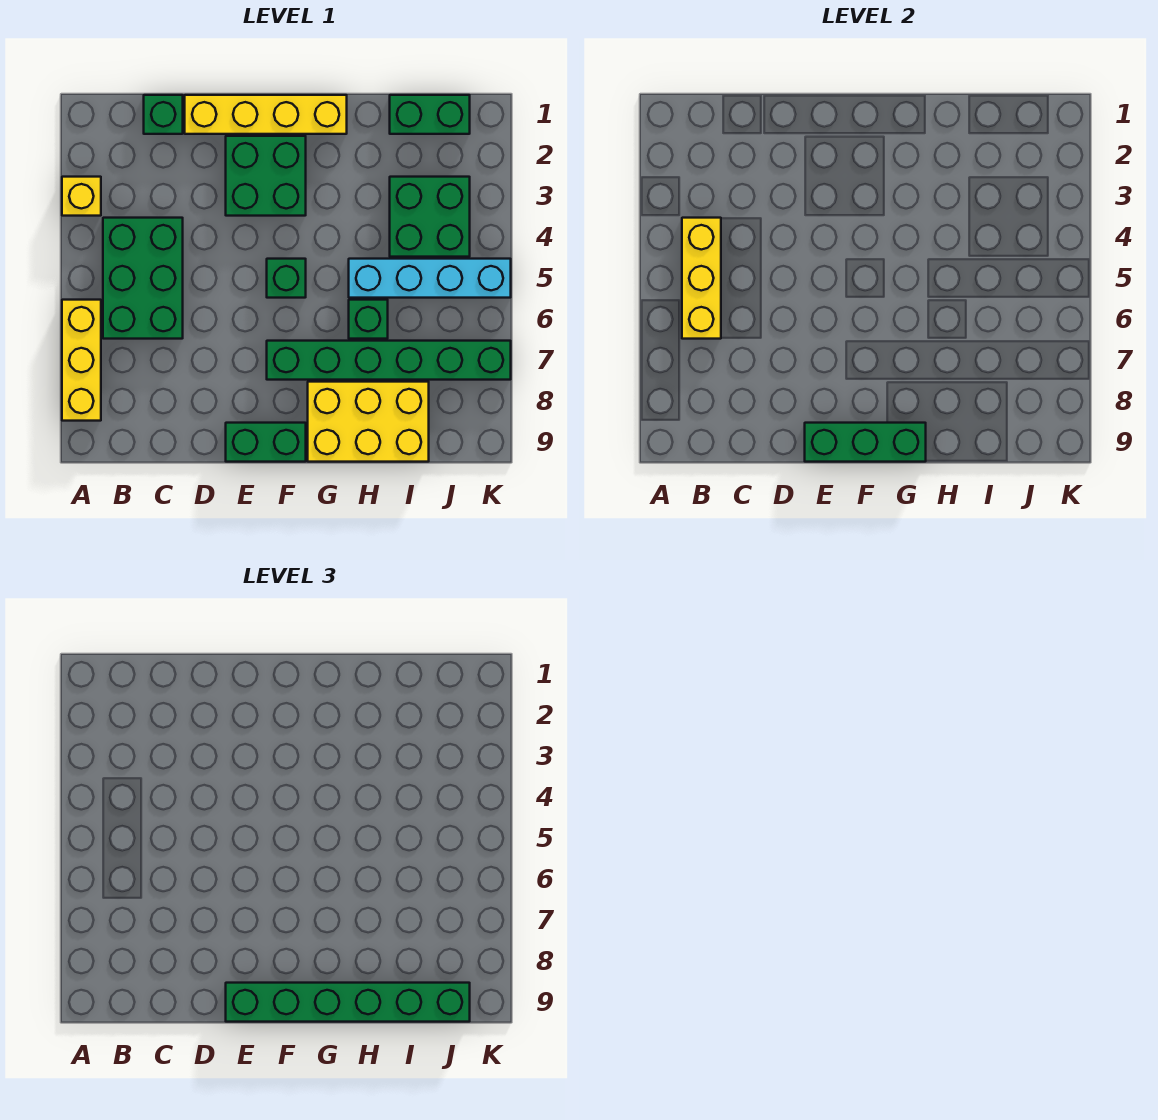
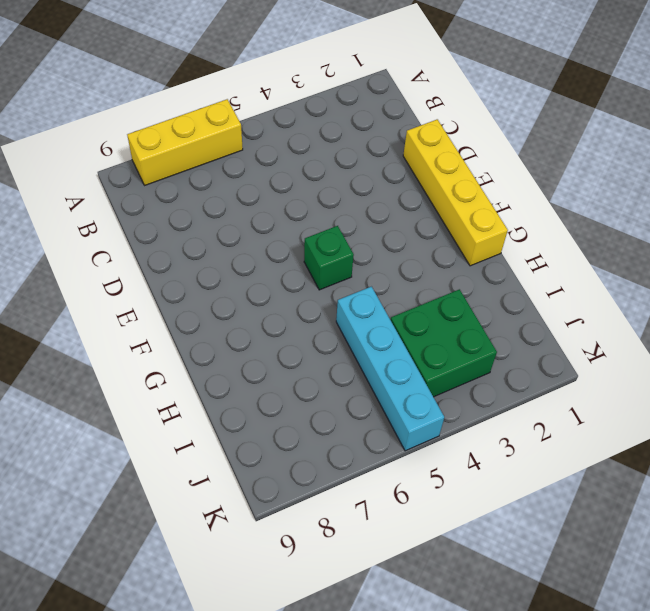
none -> yellow 1x1 brick [62,177,101,216]
none -> green 2x3 brick [103,218,183,339]
none -> green 1x1 brick [144,95,183,134]

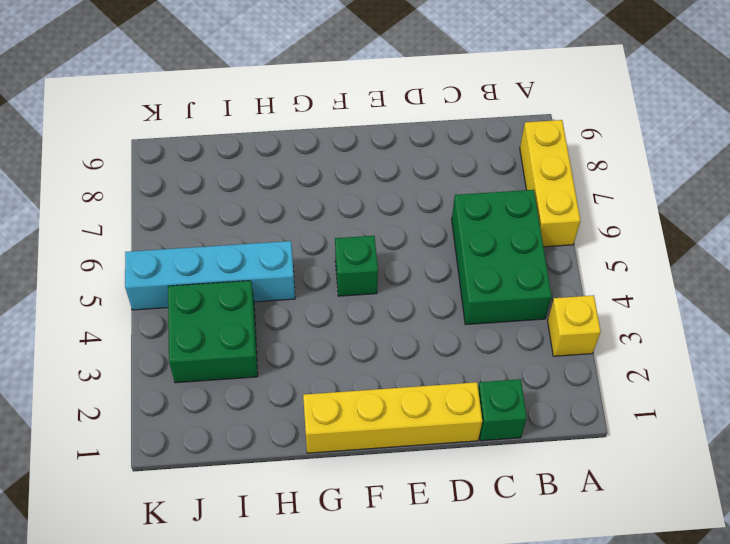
none -> green 2x2 brick [226,136,306,216]
none -> green 1x2 brick [226,423,306,462]
none -> green 1x6 brick [267,341,511,380]

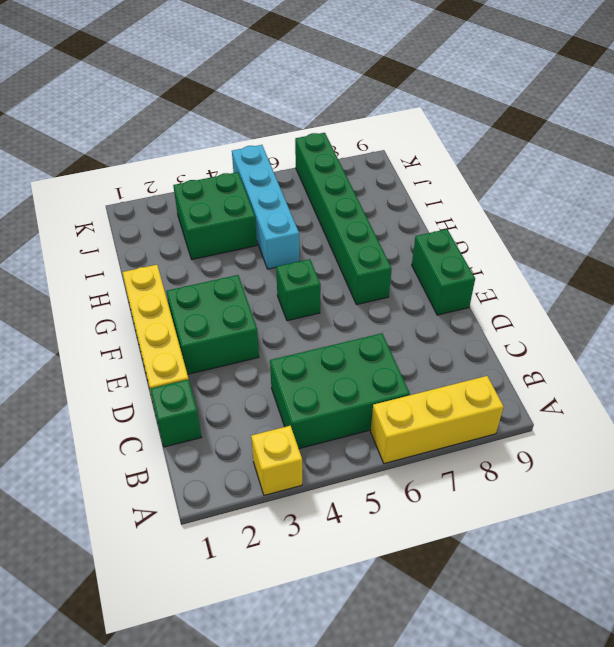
none -> yellow 2x3 brick [308,382,429,462]
none -> green 1x1 brick [349,300,388,339]
none -> green 1x2 brick [390,95,470,134]

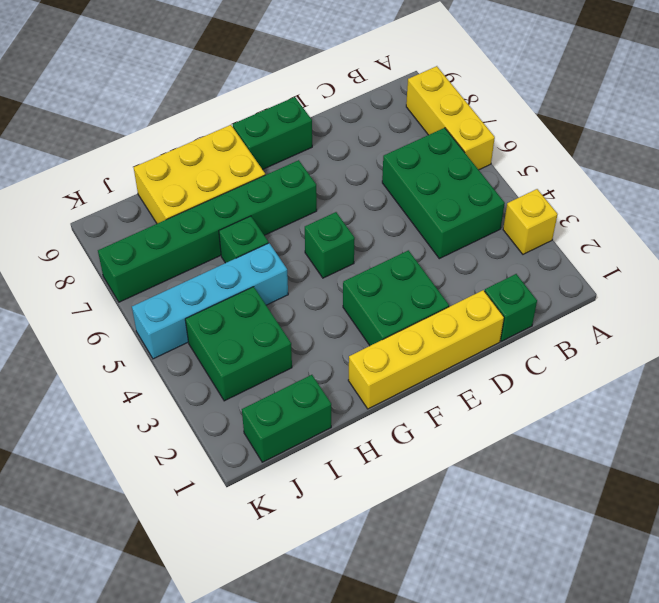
none -> yellow 1x3 brick [682,218,721,339]
none -> green 1x3 brick [805,423,926,462]
none -> green 1x6 brick [226,983,470,1022]

